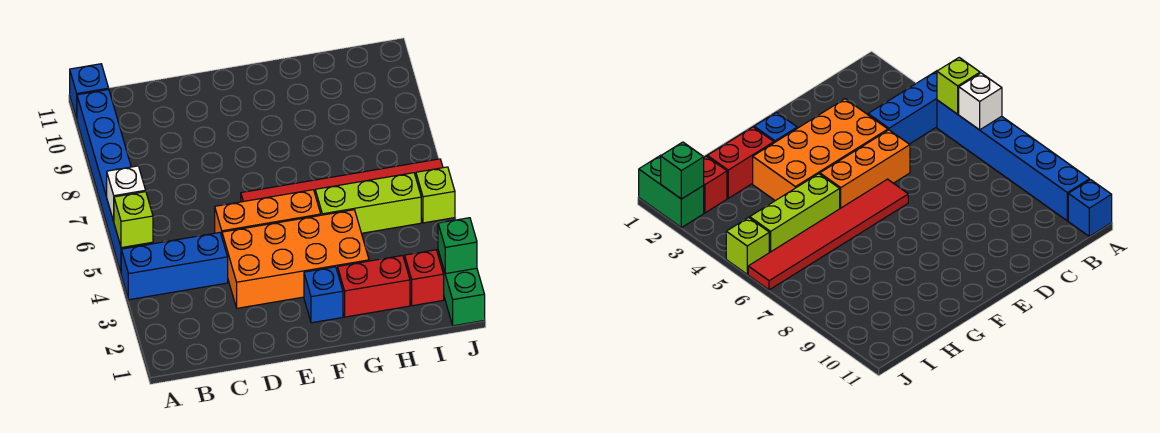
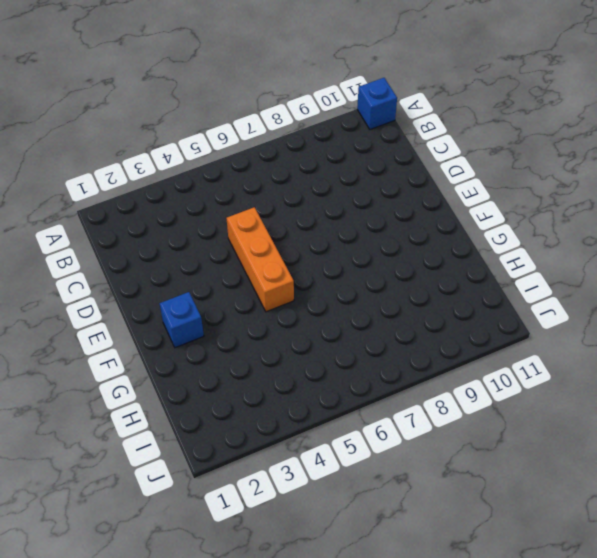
none -> blue 1x3 brick [121,233,228,300]
none -> blue 1x6 brick [77,89,153,272]
none -> orange 2x4 brick [222,210,369,308]

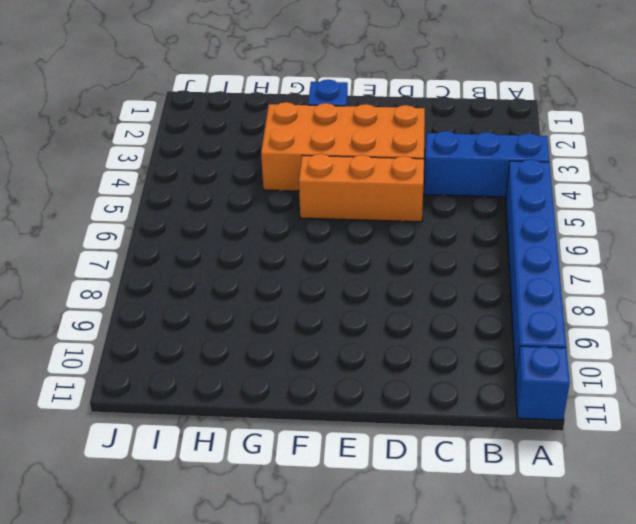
none -> red 1x6 tile [241,159,443,202]
none -> red 1x2 brick [338,256,410,317]
none -> lime 1x3 brick [315,173,421,233]

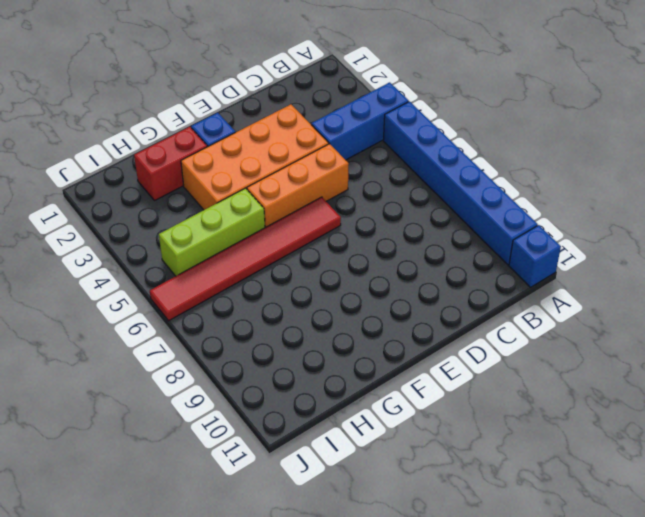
none -> red 1x1 brick [405,250,444,306]
none -> green 1x2 brick [438,251,485,326]
none -> lime 1x1 brick [416,167,455,223]

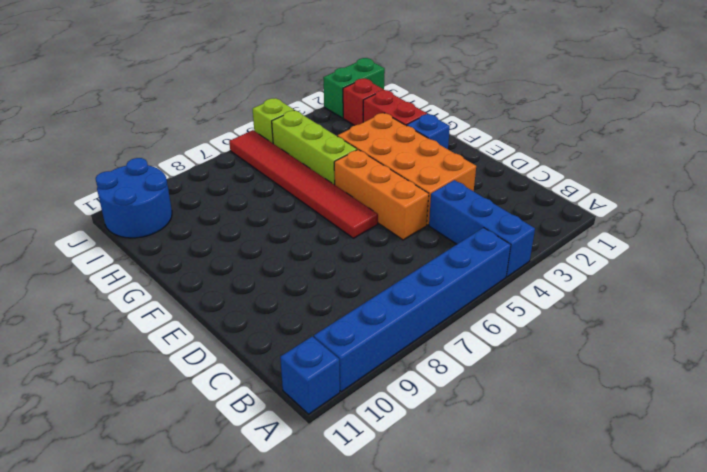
blue 2x2 round brick [96,158,172,238] -> none
none -> lime 1x1 brick [114,192,153,248]
none -> white 1x1 brick [107,166,146,221]
none -> green 1x1 brick [438,218,477,274]

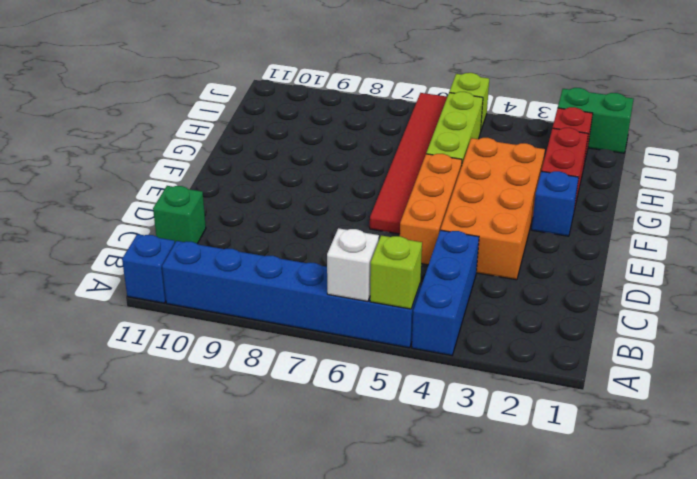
green 1x1 brick [153,186,206,244] -> green 1x1 brick moved to [438,218,477,274]

